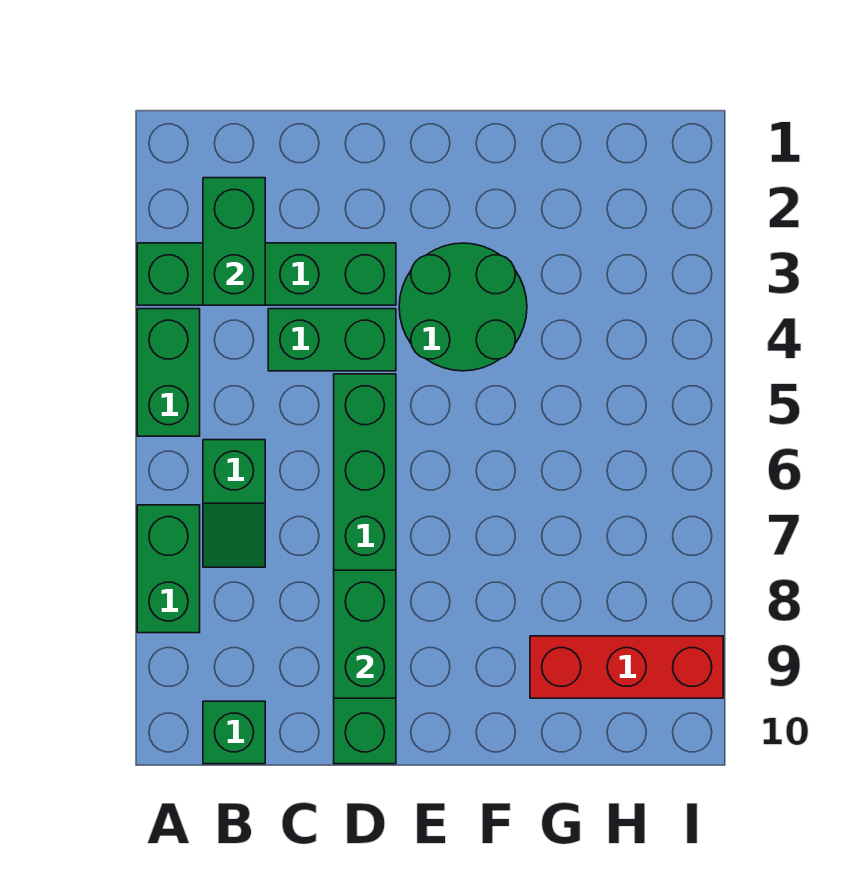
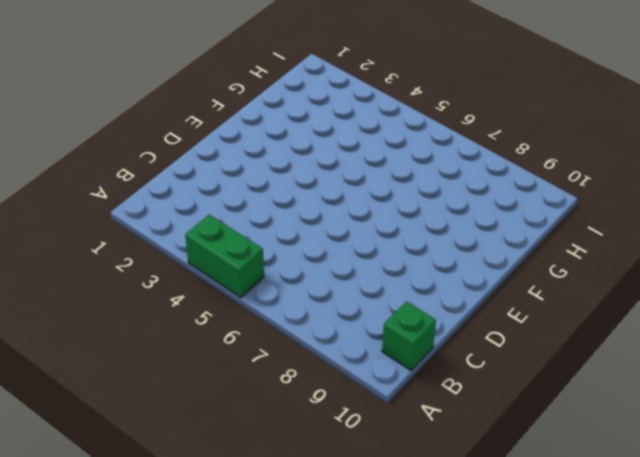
none -> green 1x4 brick [137,243,396,305]
none -> green 1x2 brick [137,505,200,633]

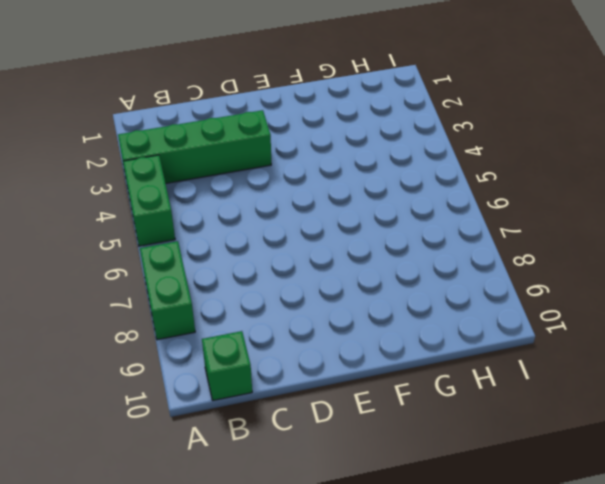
none -> green 1x2 slope [203,440,265,567]
none -> green 1x2 brick [268,309,396,371]

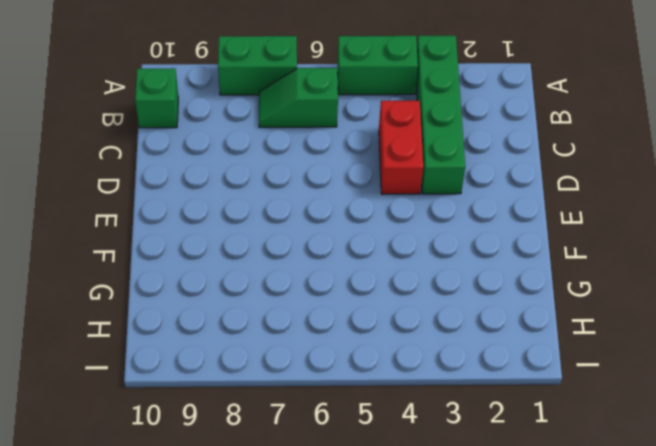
red 1x2 brick [379,101,423,194] -> green 1x2 brick [268,309,396,371]
none -> green 1x6 brick [334,374,396,764]
none -> green 2x2 round brick [399,243,527,371]

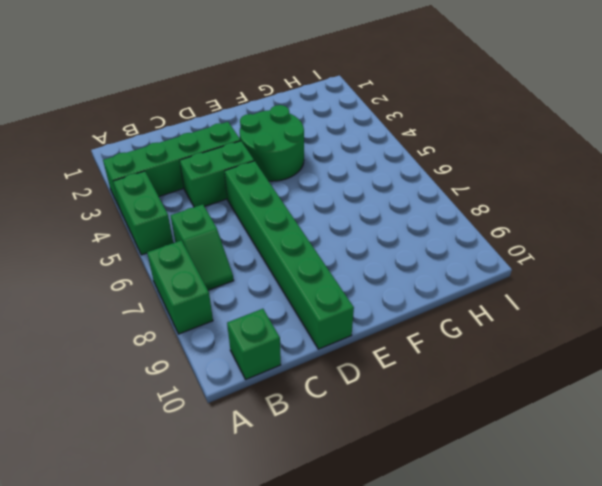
none -> red 1x3 brick [530,636,723,698]
none -> green 1x2 brick [203,178,265,305]

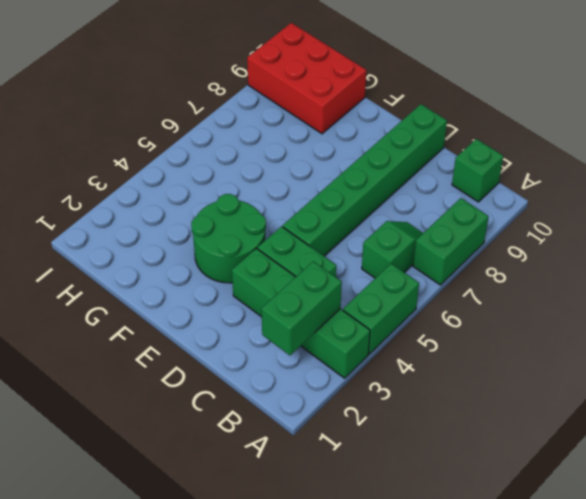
red 2x3 brick [247,23,366,134] -> red 1x3 brick [530,636,723,698]
none -> green 1x2 brick [334,570,396,698]

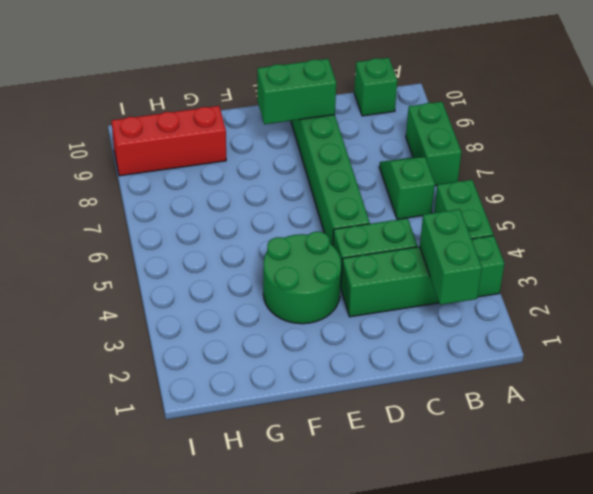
green 1x2 brick [257,59,336,124] -> green 1x2 brick turned to [334,570,396,698]

